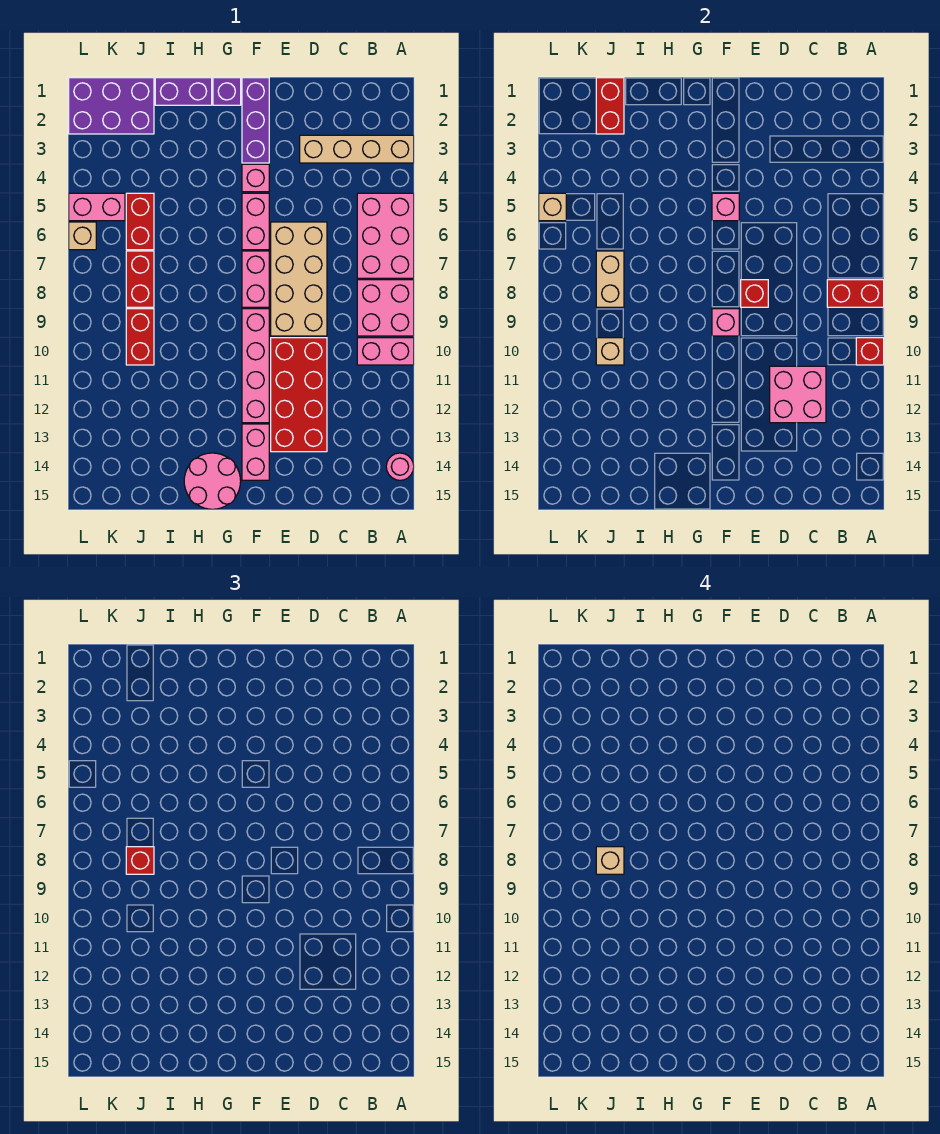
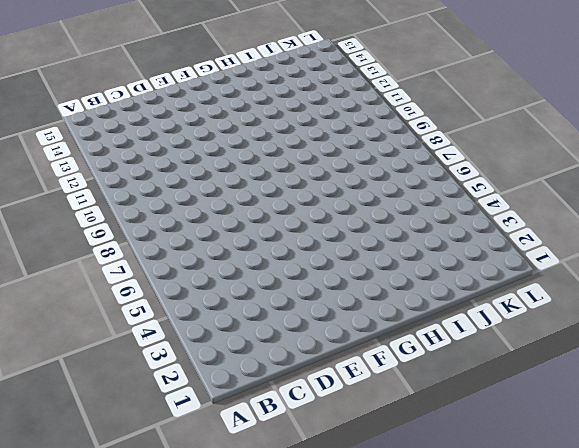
none -> tan 1x4 brick [300,135,414,163]
none -> pink 2x3 brick [357,193,414,278]
none -> pink 2x2 brick [357,280,414,336]
none -> pink 1x2 brick [357,338,414,365]

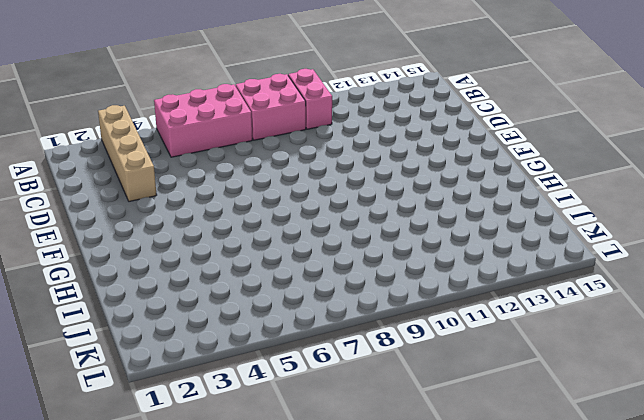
none -> pink 1x1 round brick [386,453,414,480]
none -> tan 2x4 brick [271,222,327,336]
none -> red 2x4 brick [271,338,327,452]
none -> purple 1x3 brick [242,78,269,163]

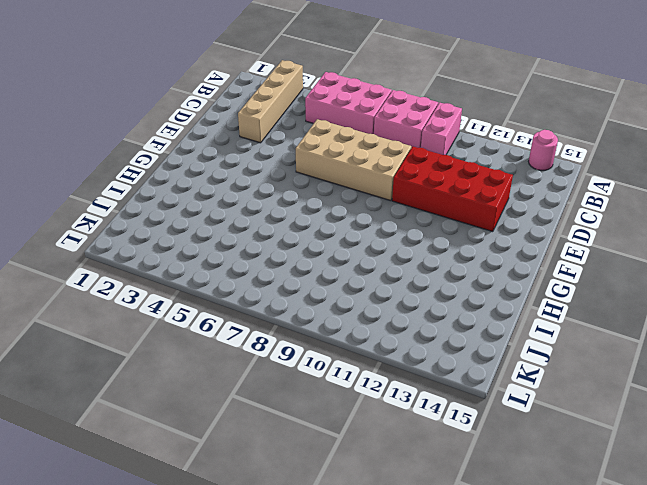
none -> purple 1x3 brick [242,78,269,163]
none -> pink 1x1 brick [242,164,269,192]
none -> pink 1x2 brick [242,193,269,250]
none -> pink 1x2 brick [242,251,269,307]

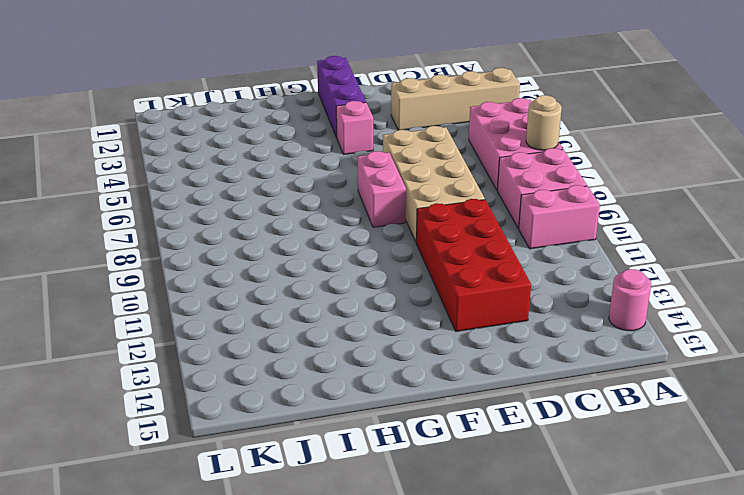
tan 1x1 round brick [526,95,562,150] -> none
none -> pink 1x2 brick [242,193,269,250]
none -> pink 1x4 brick [242,309,269,423]
none -> pink 1x2 brick [242,424,269,480]
none -> purple 1x1 brick [213,78,241,105]

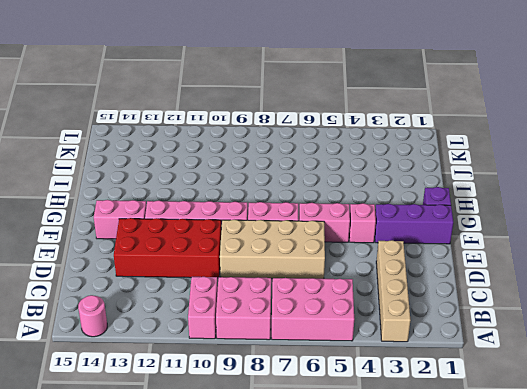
none -> pink 2x2 round brick [184,453,241,509]
none -> purple 1x2 brick [155,78,212,105]
none -> purple 2x3 brick [69,78,154,134]
none -> red 1x2 brick [126,193,154,250]

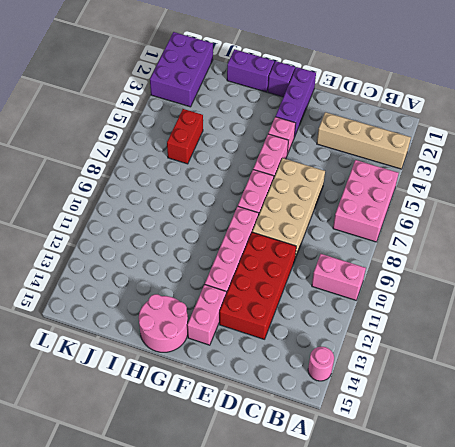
purple 2x3 brick [150,32,213,107] -> purple 2x3 brick turned to [69,78,154,134]
none -> pink 2x2 brick [357,280,414,336]
none -> red 1x2 brick [126,251,154,307]
none -> red 1x2 brick [126,309,154,365]
none -> pink 1x2 brick [69,193,125,221]

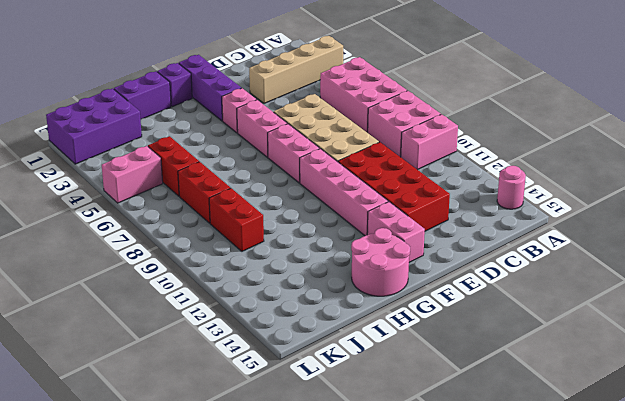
none -> tan 1x1 brick [69,222,96,250]
none -> red 1x2 brick [827,280,884,307]
none -> red 1x1 brick [856,338,884,365]
none -> pink 2x2 brick [770,366,826,423]

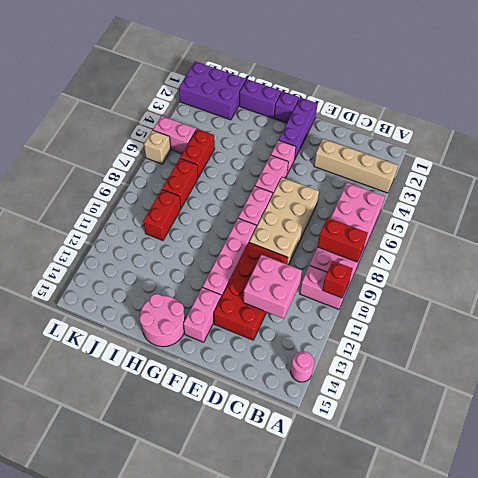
none -> red 1x1 brick [741,280,768,307]
none -> pink 1x1 brick [712,193,739,221]
none -> pink 1x1 brick [712,309,739,336]
none -> red 1x2 brick [596,78,624,134]

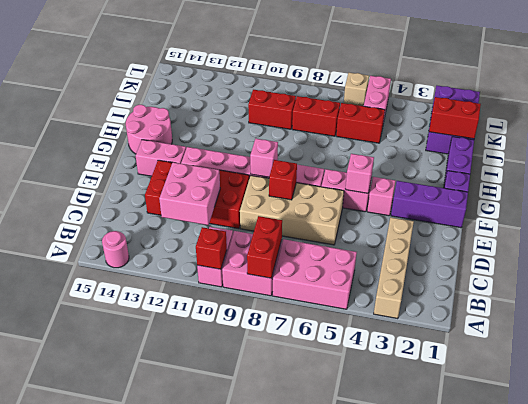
none -> tan 1x2 brick [596,251,624,307]
none -> tan 1x1 brick [596,338,624,365]
none -> tan 1x1 brick [539,193,566,221]
none -> red 1x1 brick [126,847,154,874]

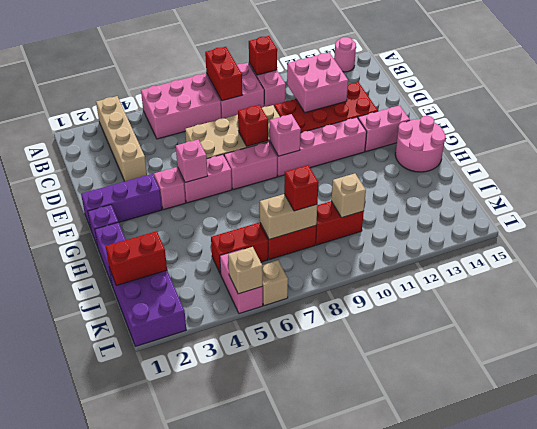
none -> tan 1x1 brick [596,847,624,874]

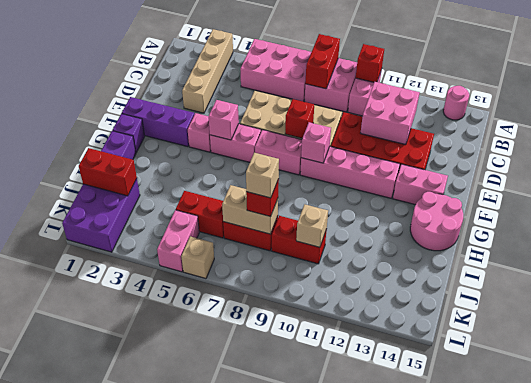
none -> tan 1x1 brick [539,193,566,221]

